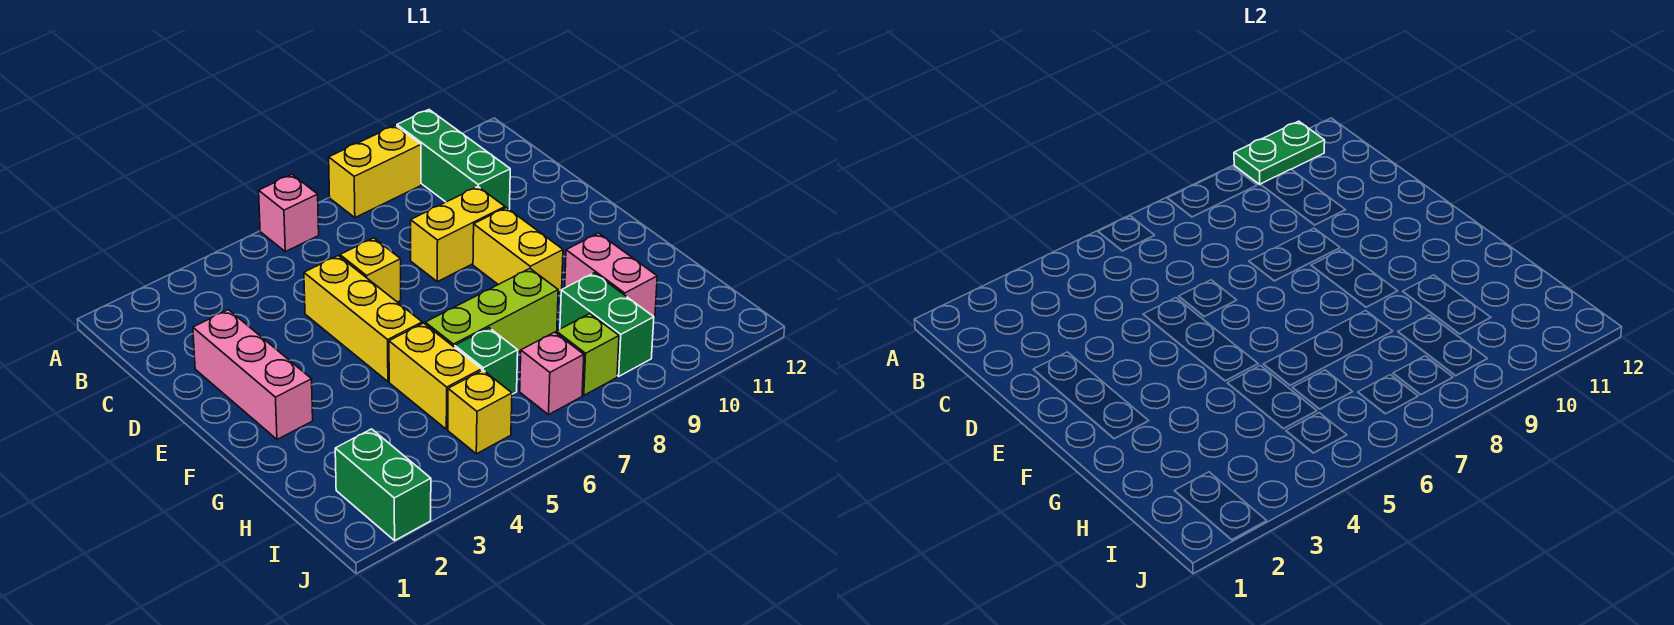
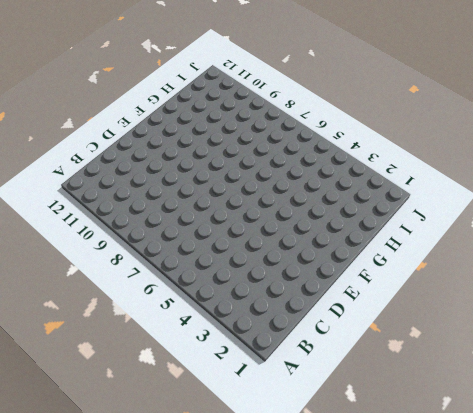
none -> pink 1x1 brick [259,175,319,252]
none -> yellow 1x2 brick [329,125,421,218]
none -> green 1x3 brick [397,110,510,209]

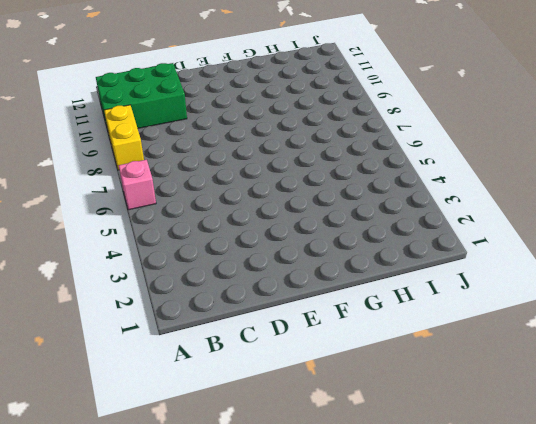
green 2x3 brick [96,63,187,129] -> green 1x3 brick [397,110,510,209]
none -> pink 1x3 brick [193,310,313,439]
none -> yellow 1x3 brick [304,256,422,382]
none -> yellow 1x1 brick [340,238,401,302]

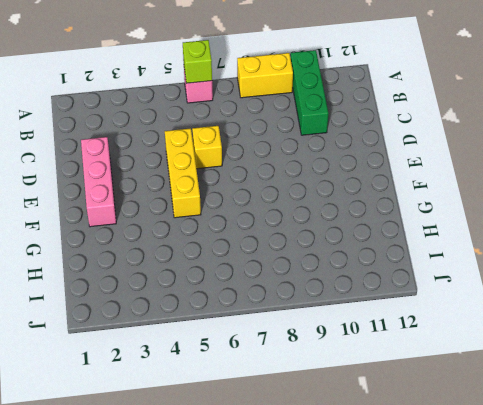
lime 1x1 brick [183,40,212,83] -> lime 1x1 brick moved to [556,314,619,395]
none -> yellow 1x2 brick [411,187,505,282]
none -> yellow 1x2 brick [473,208,563,293]
none -> yellow 1x2 brick [389,323,482,429]

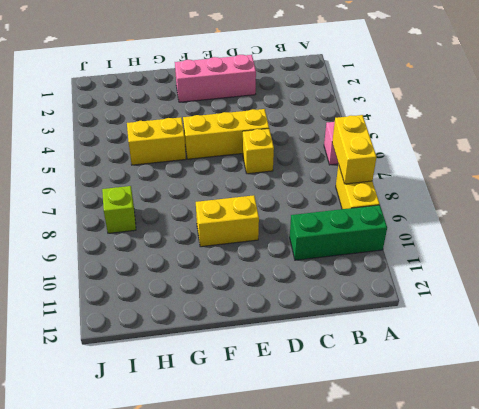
yellow 1x2 brick [332,115,376,184] -> yellow 1x2 brick moved to [411,187,505,282]
none -> lime 1x3 brick [425,269,558,352]
none -> pink 1x2 brick [565,233,657,318]
none -> green 1x1 brick [455,328,518,394]

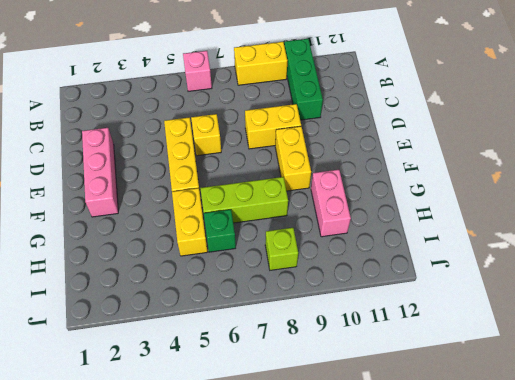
none -> green 1x2 brick [560,273,654,376]
none -> green 1x2 brick [335,429,431,540]
none -> yellow 1x1 brick [448,370,512,454]

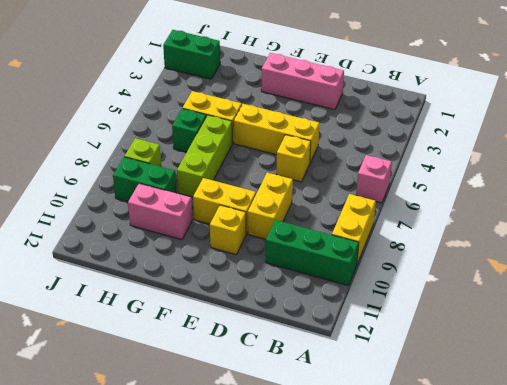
yellow 1x1 brick [210,205,246,255] -> yellow 1x1 brick moved to [448,370,512,454]
none -> pink 1x1 brick [520,332,584,415]
none -> green 1x2 plate [1234,121,1325,184]

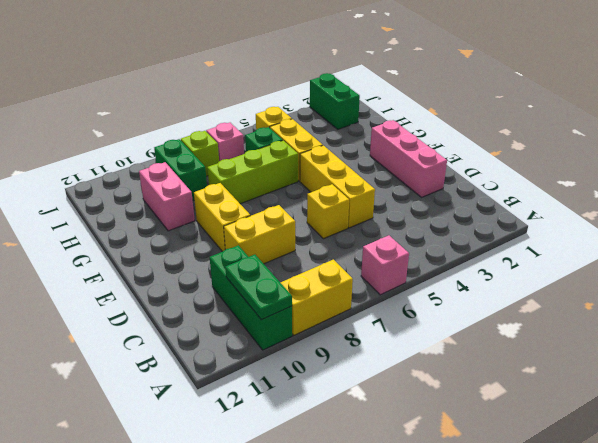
green 1x2 plate [225,255,292,320] -> green 1x2 plate turned to [1234,121,1325,184]

